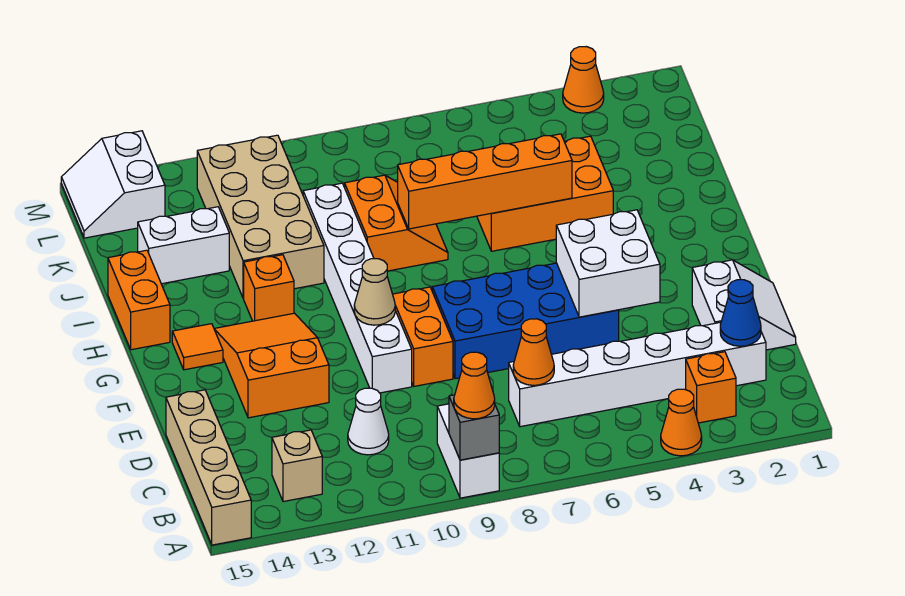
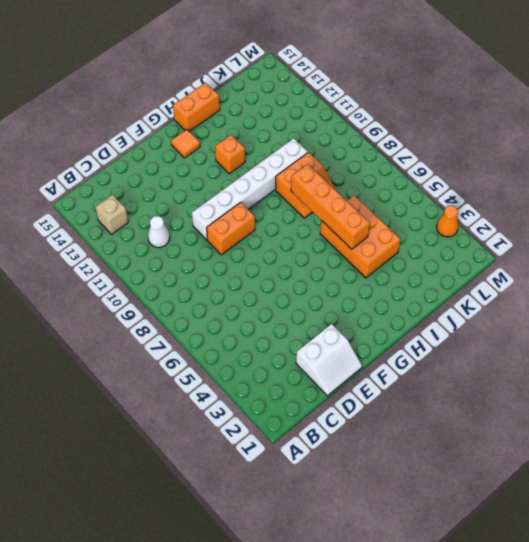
none -> orange 1x1 cone [661,389,702,456]
none -> white 1x2 brick [437,404,499,498]
none -> tan 1x4 brick [166,390,251,545]

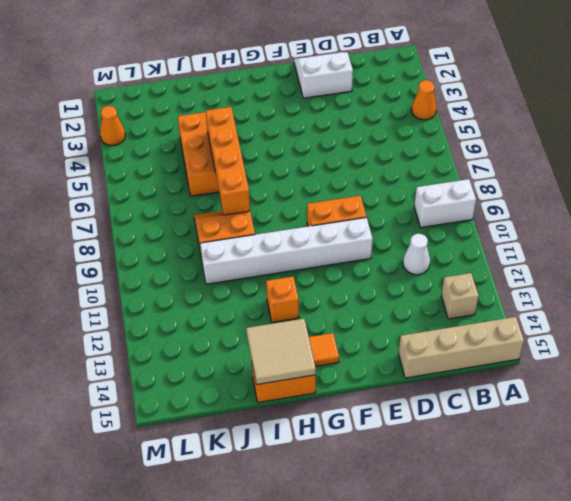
tan 2x2 tile [246,319,316,385] -> none
none -> orange 1x1 brick [686,352,736,423]
none -> white 1x6 brick [509,322,766,427]
none -> blue 2x4 brick [432,263,619,379]

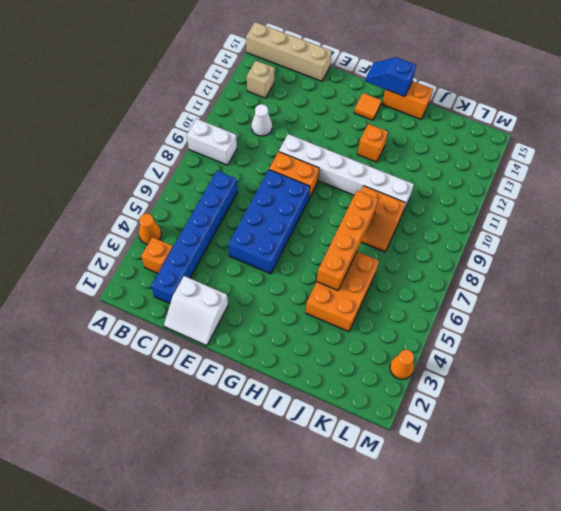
blue 1x6 brick [151,171,237,304] -> white 1x6 brick [509,322,766,427]
blue 1x2 slope [365,57,416,97] -> none
none -> orange 2x3 slope [214,313,329,418]
none -> tan 2x4 brick [197,135,324,298]
none -> white 1x2 brick [138,207,229,284]

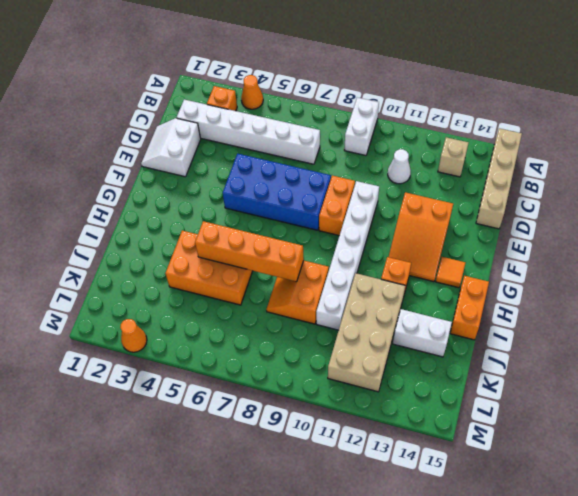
none -> white 2x2 slope [61,131,165,238]
none -> grey 1x1 brick [449,395,499,460]
none -> blue 1x1 cone [720,280,761,346]

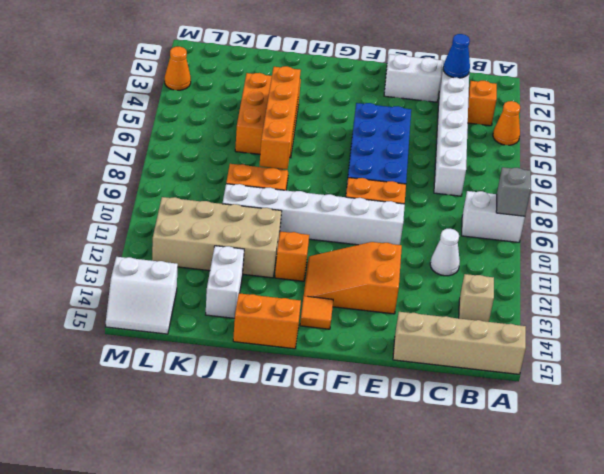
none -> orange 1x1 cone [513,319,554,385]
none -> white 2x2 brick [556,210,660,317]
none -> tan 1x1 cone [354,259,395,325]

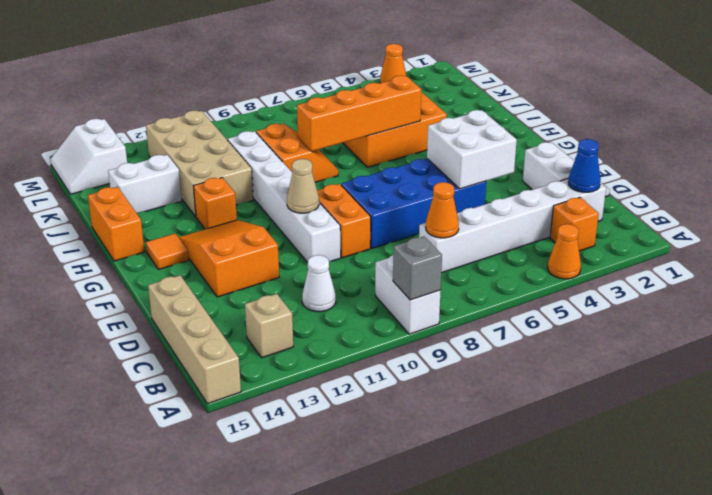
none -> orange 1x1 cone [454,352,495,419]

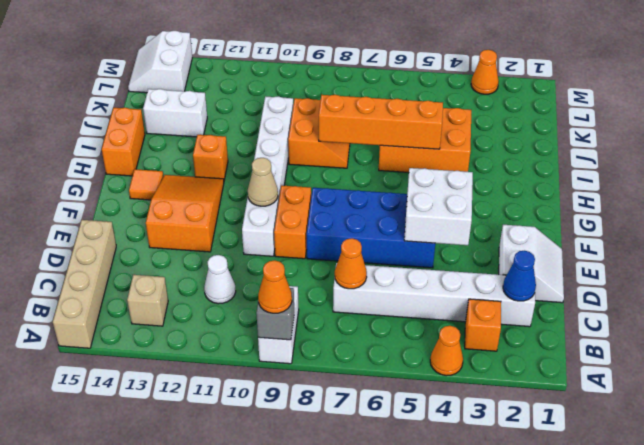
none -> tan 2x4 brick [197,135,324,298]

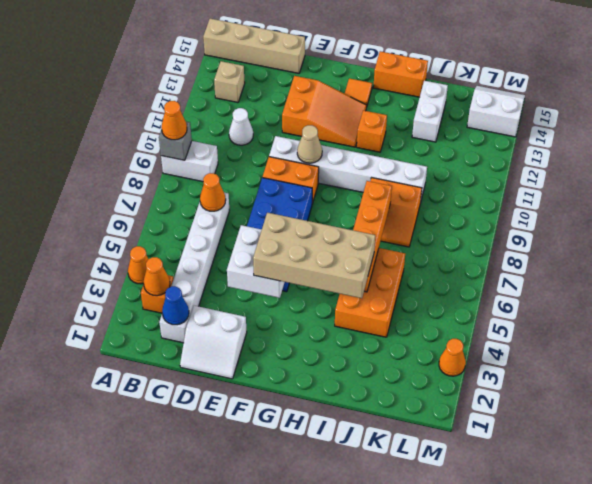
orange 1x1 cone [143,257,170,296] -> none
tan 2x4 brick [253,213,375,298] -> tan 2x4 brick moved to [197,135,324,298]

